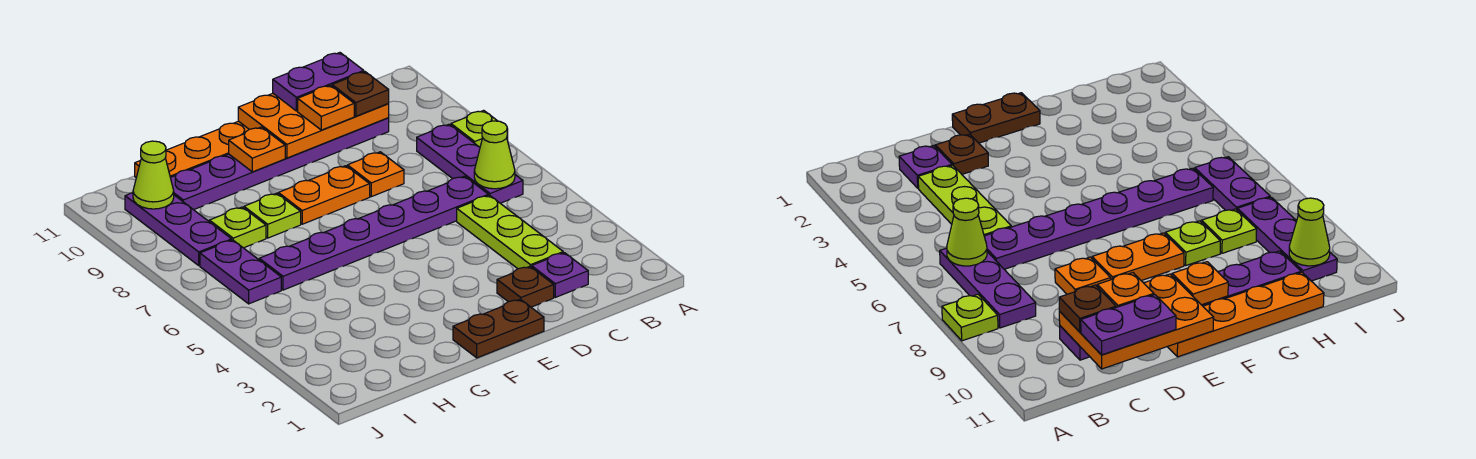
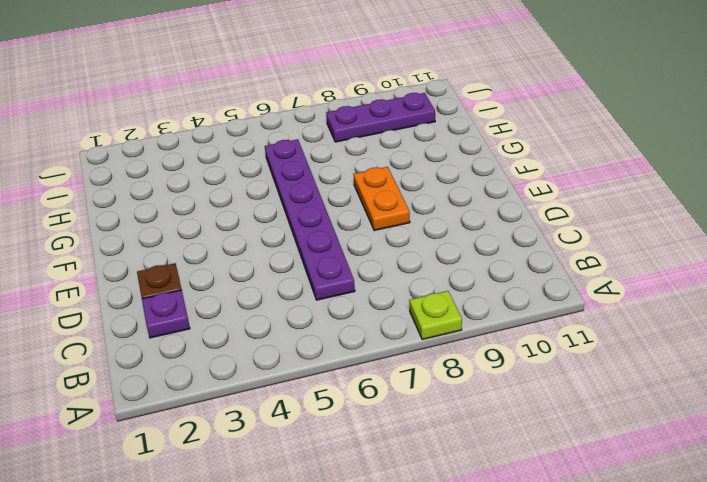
none -> purple 1x3 plate [417,124,523,203]
none -> lime 1x3 plate [457,195,563,269]
none -> purple 1x6 plate [171,118,389,210]

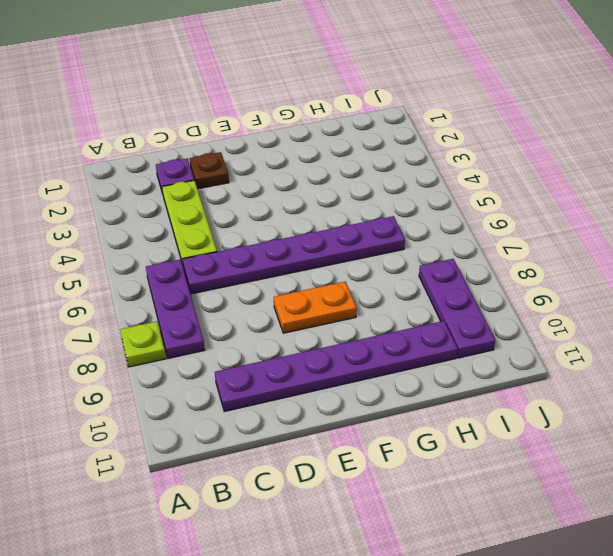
none -> orange 1x1 plate [348,152,404,197]
none -> brown 1x2 plate [453,299,544,358]
none -> orange 1x4 plate [135,121,249,178]

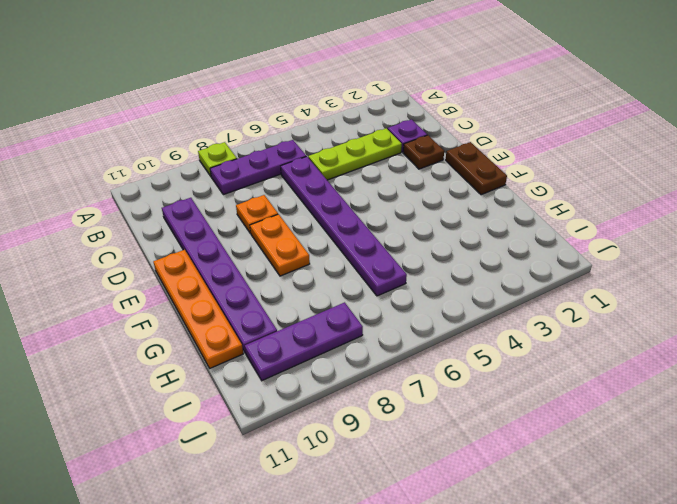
none -> lime 1x1 plate [244,193,301,238]
none -> lime 1x1 plate [209,207,266,248]
none -> purple 1x2 plate [200,240,281,304]

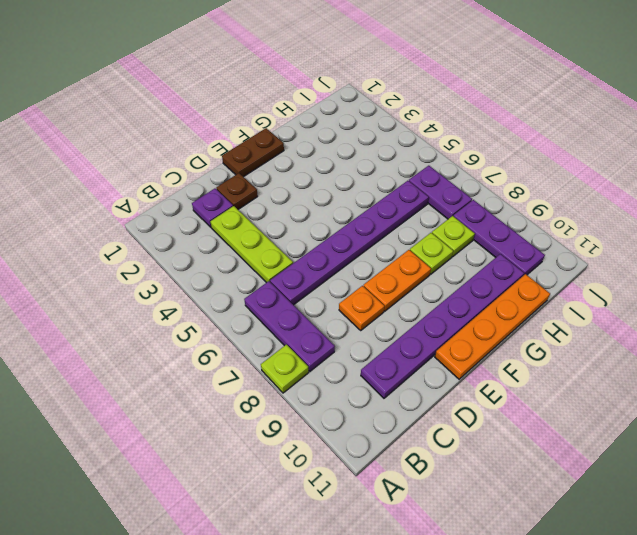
none -> lime 1x1 cone [474,121,515,189]
none -> orange 2x3 plate [238,93,389,158]
none -> orange 1x1 plate [229,127,285,172]

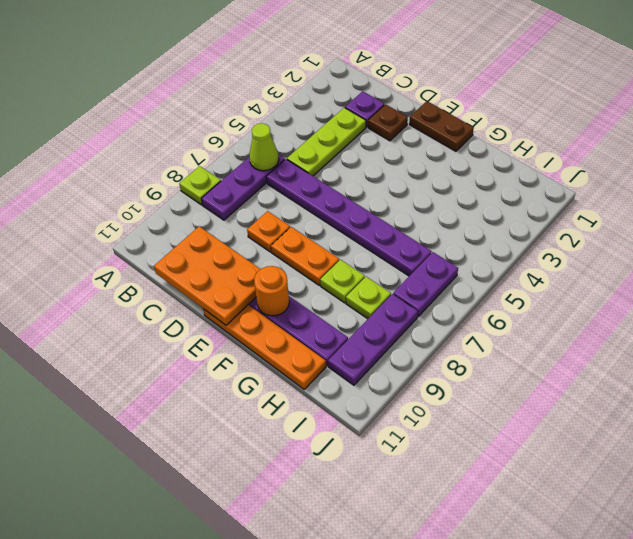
orange 1x1 round brick [254,266,289,316] -> orange 1x1 plate [229,127,285,172]
none -> lime 1x1 cone [133,141,174,209]
none -> brown 1x1 plate [332,72,389,116]
none -> purple 1x2 plate [273,53,364,111]

